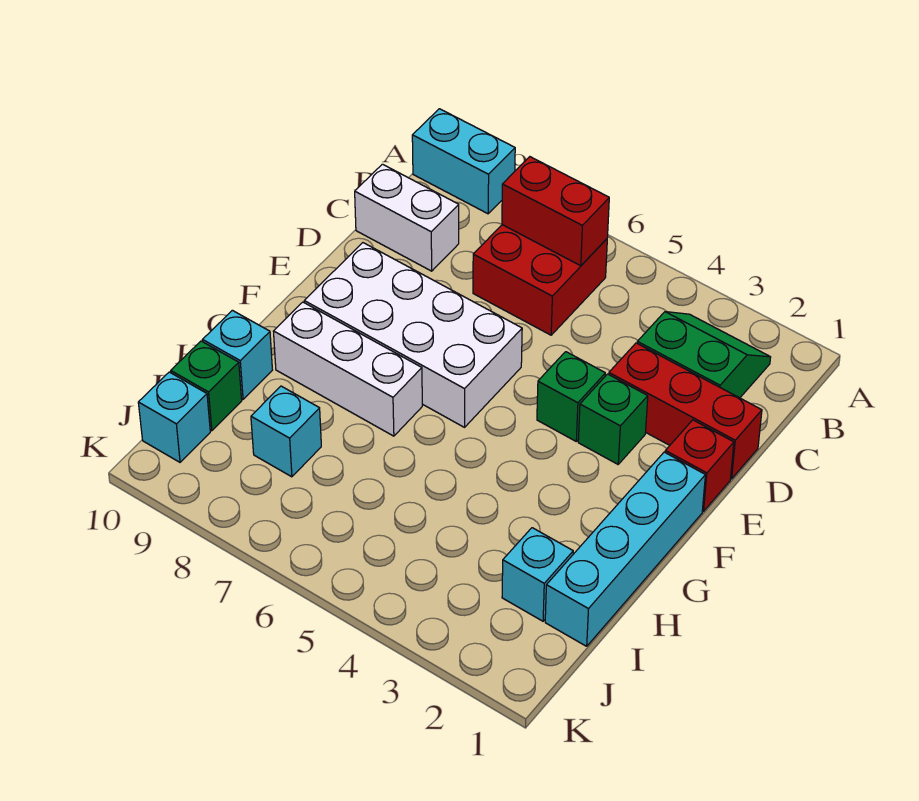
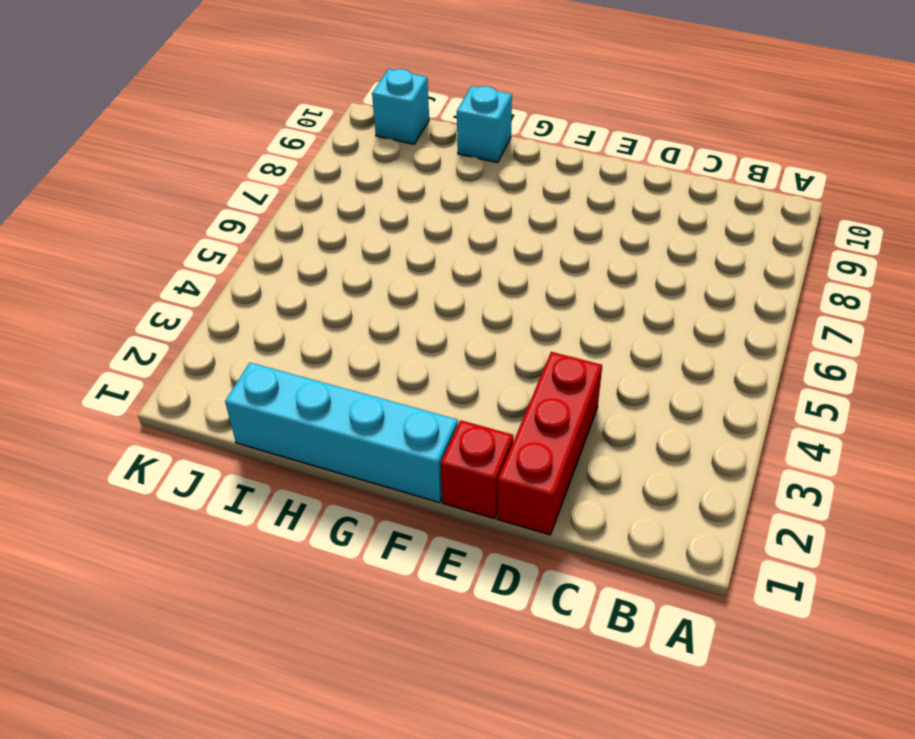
none -> cyan 1x2 brick [412,109,515,214]
none -> green 2x2 slope [637,312,771,398]
none -> red 2x2 brick [473,225,607,335]

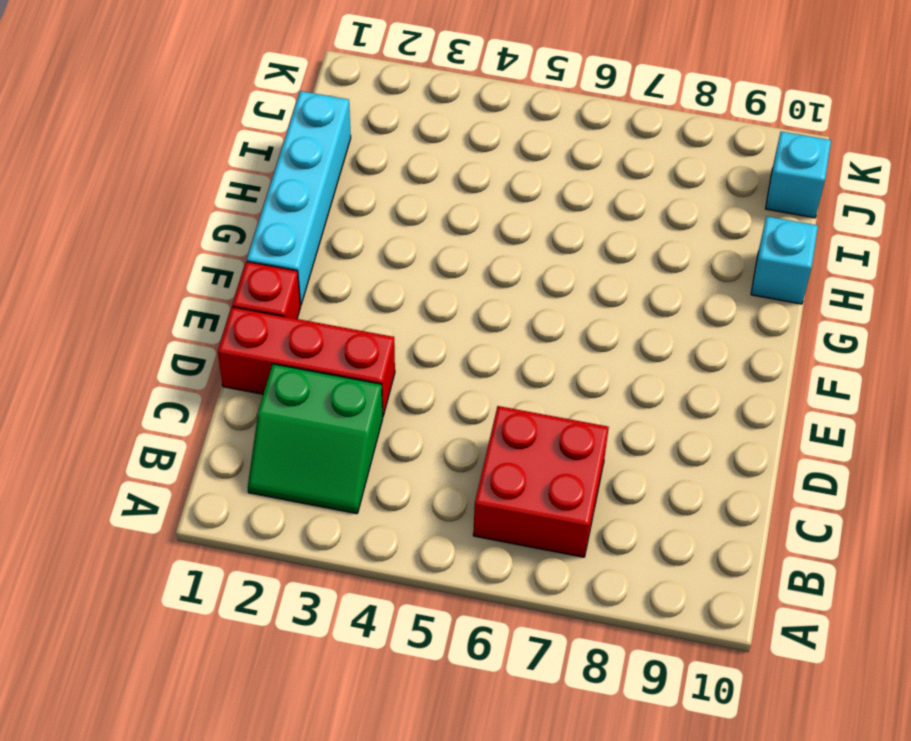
none -> cyan 1x2 brick [412,109,515,214]
none -> white 1x2 brick [355,164,459,271]
none -> green 1x1 brick [578,374,648,464]

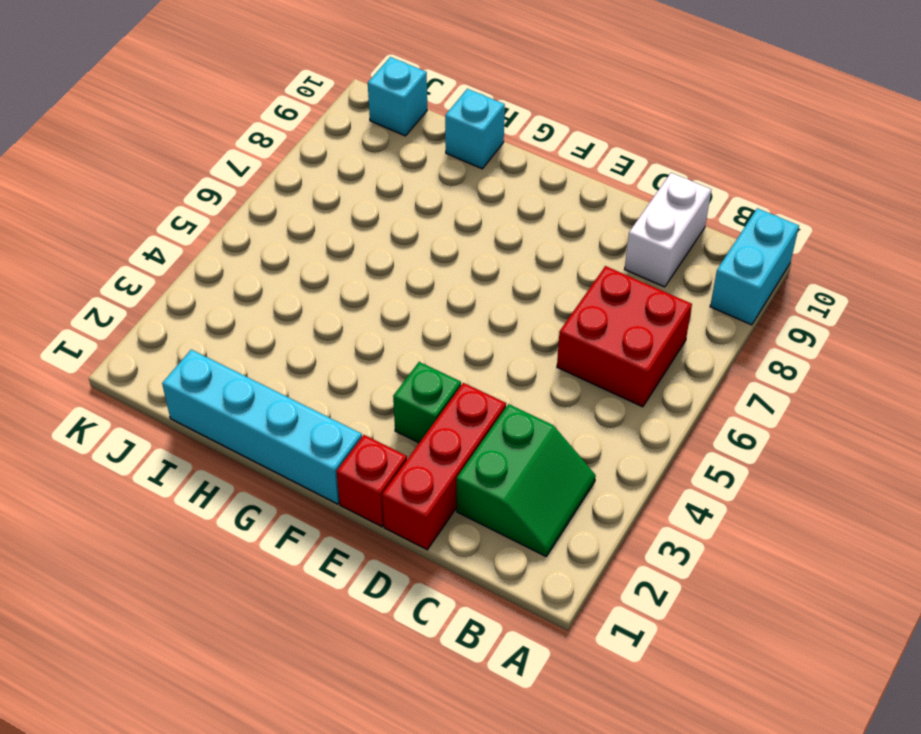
none -> green 1x1 brick [537,352,605,441]
none -> white 2x4 brick [304,243,522,427]
none -> white 1x3 brick [273,302,422,436]

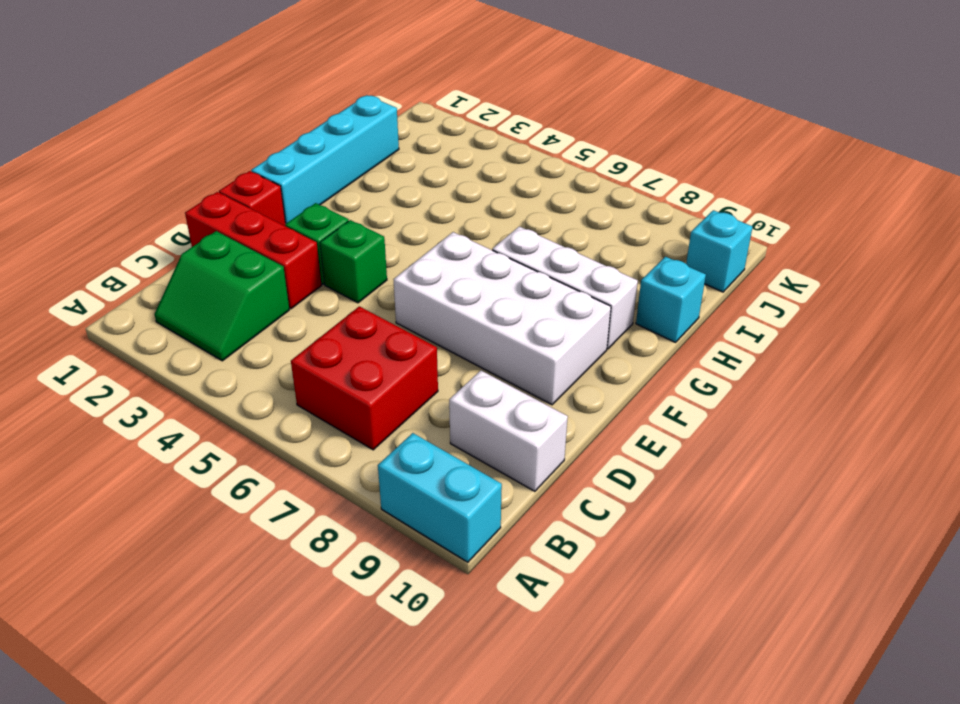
none -> cyan 1x1 brick [502,528,573,621]
none -> cyan 1x1 brick [251,386,321,477]
none -> green 1x1 brick [171,341,242,431]

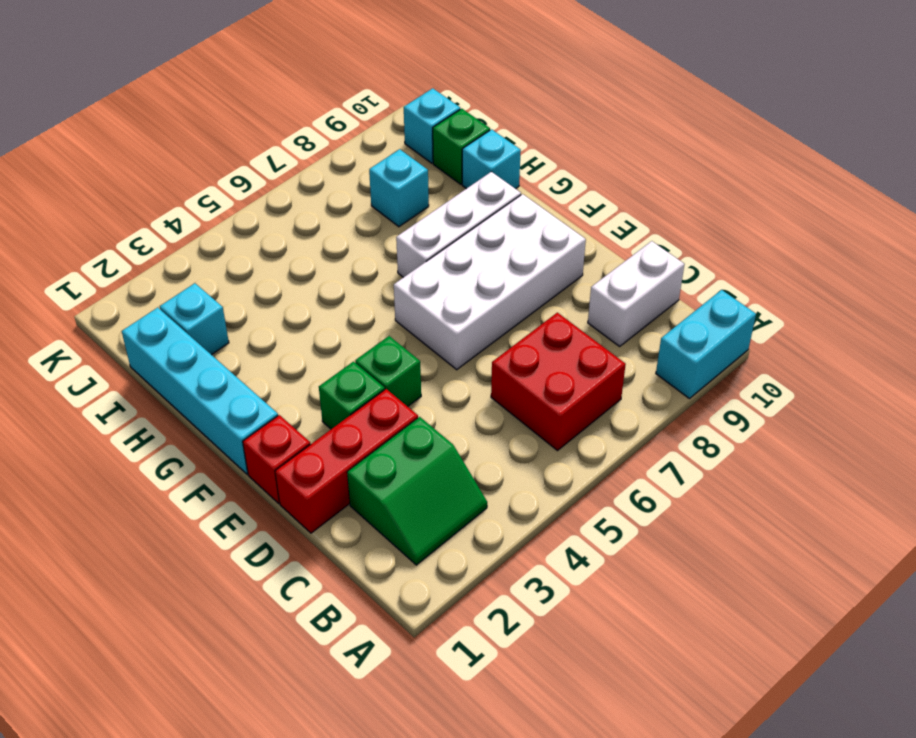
none -> red 1x2 brick [502,157,609,266]

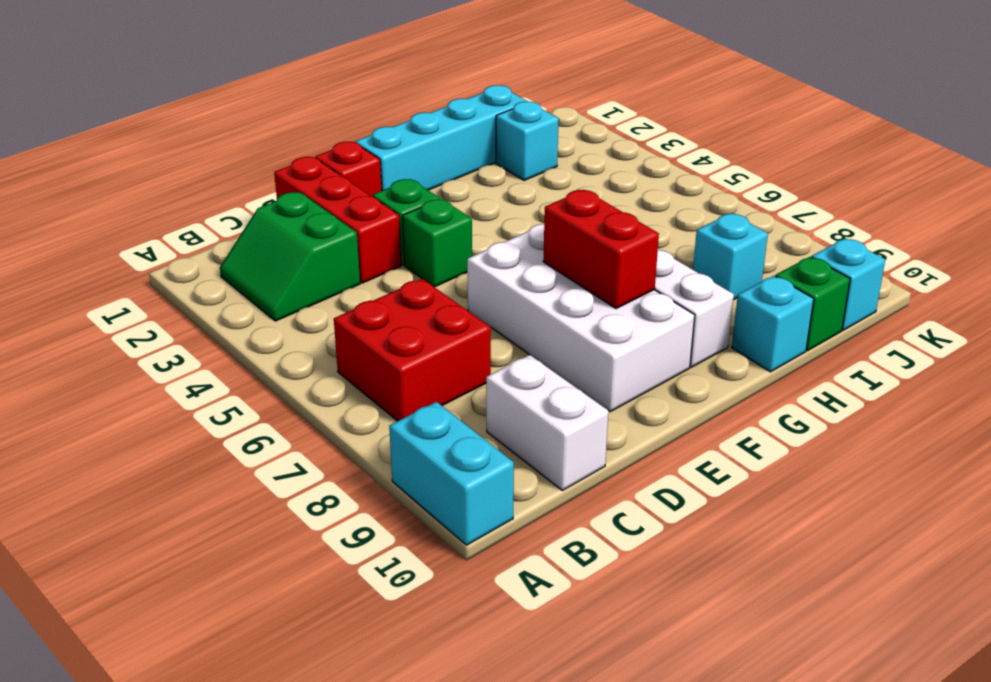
red 1x2 brick [543,190,659,309] -> red 1x2 brick moved to [502,157,609,266]

